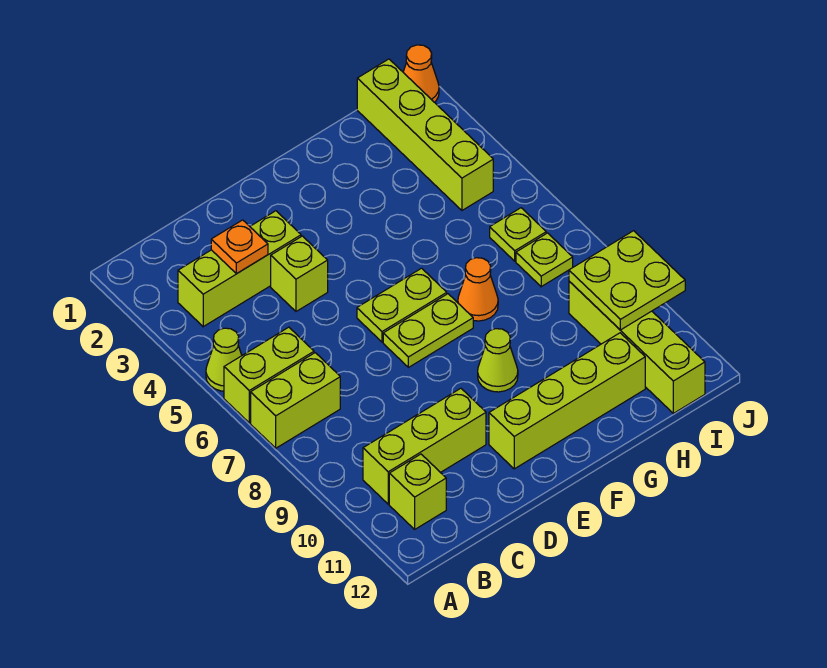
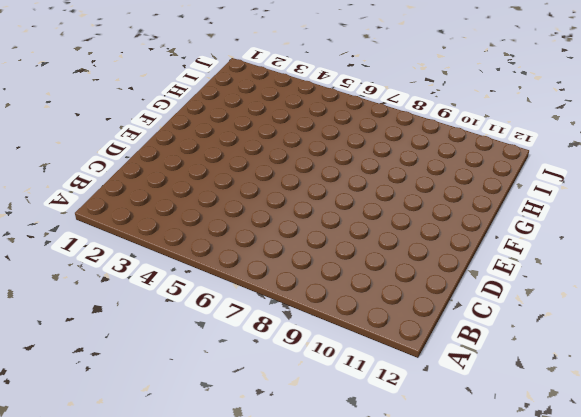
none -> lime 1x1 cone [206,328,242,391]
none -> lime 1x2 brick [224,327,314,423]
none -> lime 1x2 brick [251,353,340,448]

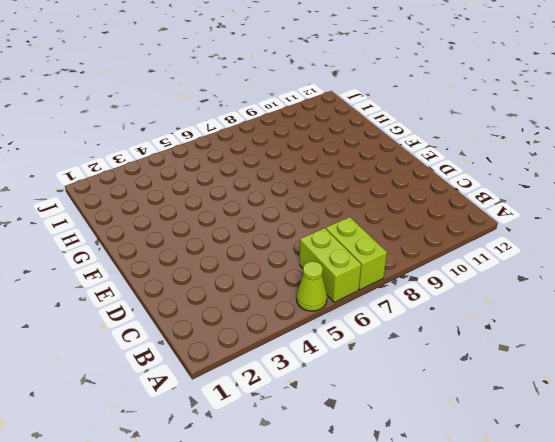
none -> lime 1x3 brick [178,211,301,327]
none -> lime 1x3 brick [363,388,486,504]
none -> lime 1x1 brick [389,454,446,529]

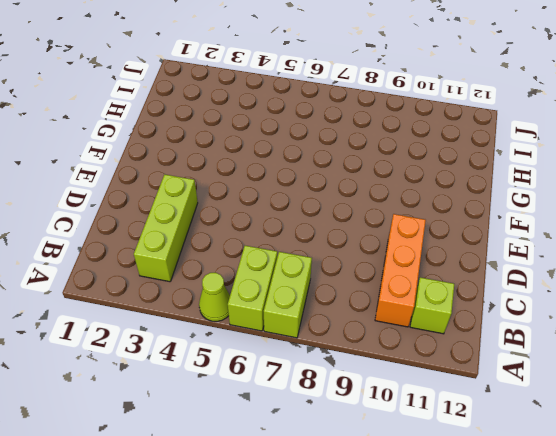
orange 1x3 brick [375,214,426,327] -> lime 1x3 brick [363,388,486,504]
none -> lime 1x1 brick [271,236,328,311]
none -> lime 1x2 plate [357,268,447,342]
none -> lime 1x2 plate [383,294,473,367]

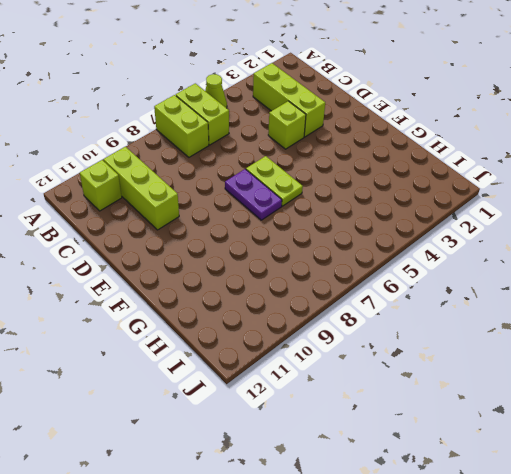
purple 1x2 plate [225,169,282,220] -> lime 1x2 plate [383,294,473,367]
none -> lime 1x4 brick [489,333,645,469]
none -> lime 1x1 cone [478,329,518,392]
none -> orange 1x1 cone [458,258,498,321]

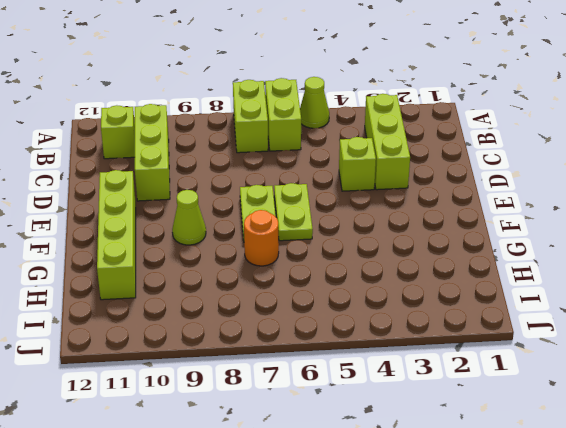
orange 1x1 round brick [244,210,279,266] -> orange 1x1 cone [458,258,498,321]
none -> lime 1x4 brick [357,59,493,210]
none -> lime 1x1 plate [490,208,546,261]
none -> lime 1x1 plate [516,233,573,287]

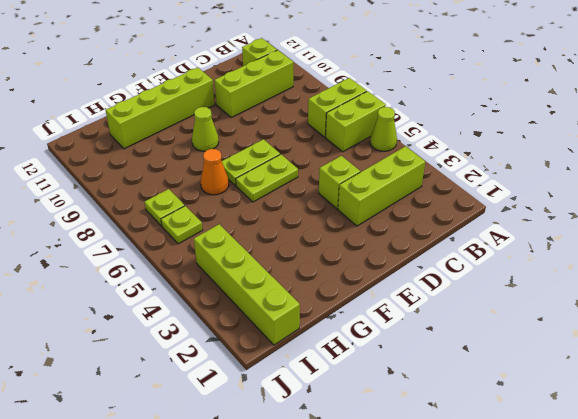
none -> lime 1x4 brick [569,281,705,413]
none -> orange 1x1 cone [403,45,439,102]
none -> orange 1x1 plate [211,220,268,274]

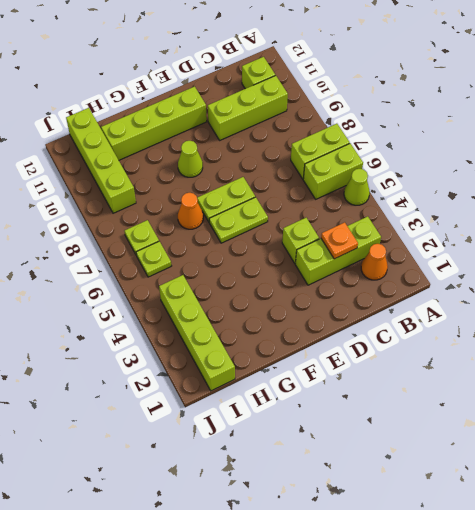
orange 1x1 cone [361,244,388,280] -> orange 1x1 cone moved to [403,45,439,102]
none -> lime 2x2 plate [569,231,685,330]

